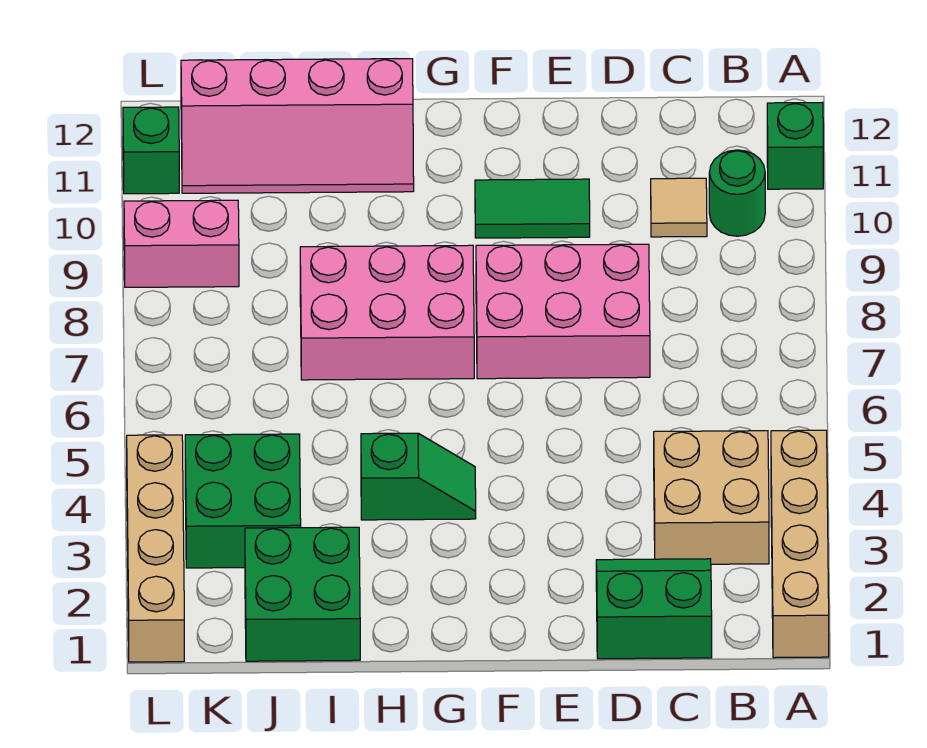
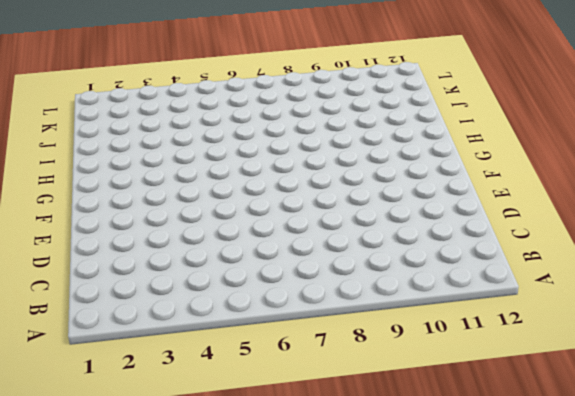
none -> tan 1x4 brick [771,430,829,658]
none -> green 1x1 brick [767,102,823,189]
none -> tan 2x2 brick [654,431,769,564]

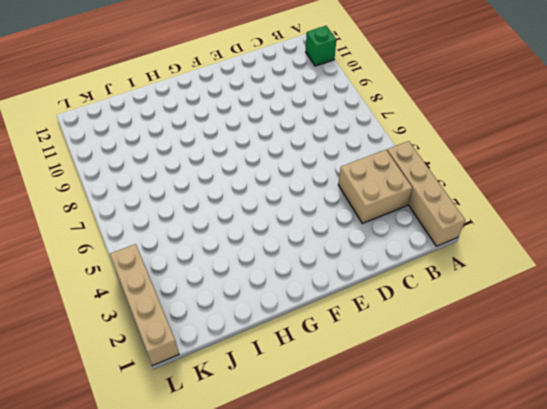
none -> green 1x1 round brick [709,150,765,236]
none -> green 2x2 slope [596,559,712,659]
none -> tan 1x1 tile [651,178,707,237]

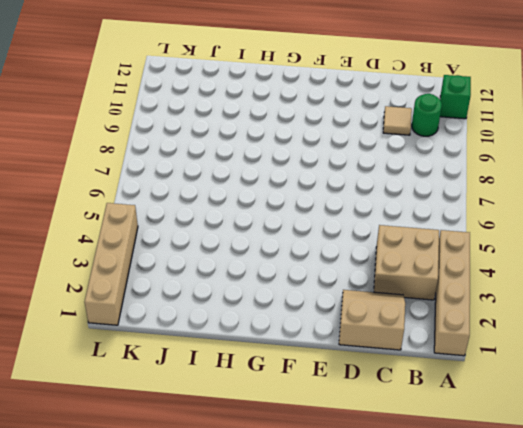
tan 2x2 slope [339,290,405,350] -> green 2x2 slope [596,559,712,659]
none -> pink 2x3 brick [476,244,650,379]
none -> green 1x2 tile [475,179,590,238]
none -> green 1x2 slope [361,433,476,520]

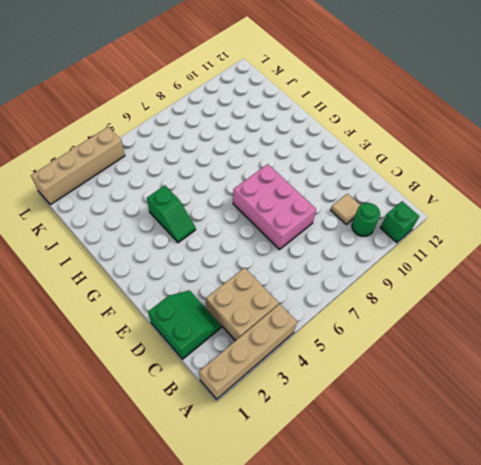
none -> green 1x2 tile [475,179,590,238]
none -> pink 2x3 brick [300,245,474,380]
none -> pink 2x4 slope [181,59,414,193]

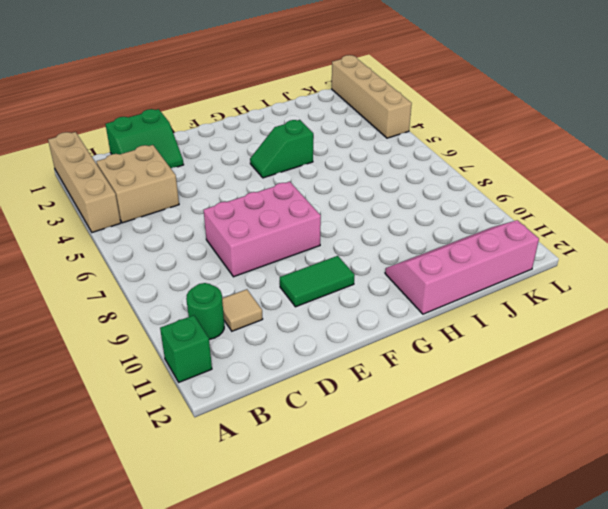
none -> pink 2x3 brick [300,245,474,380]
none -> green 2x2 brick [245,527,360,661]
none -> green 2x2 brick [185,434,301,568]

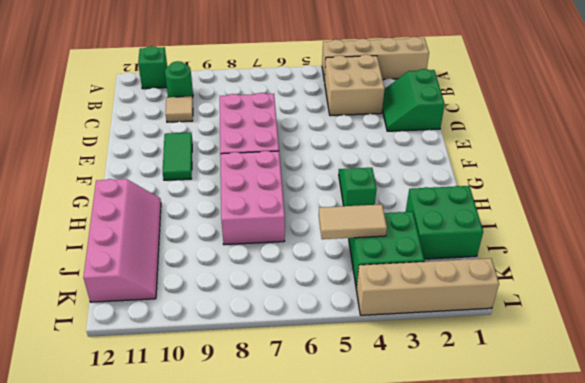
tan 1x2 tile [319,204,387,239] -> none
none -> pink 1x2 brick [124,200,239,287]
none -> green 1x1 brick [123,107,179,194]

